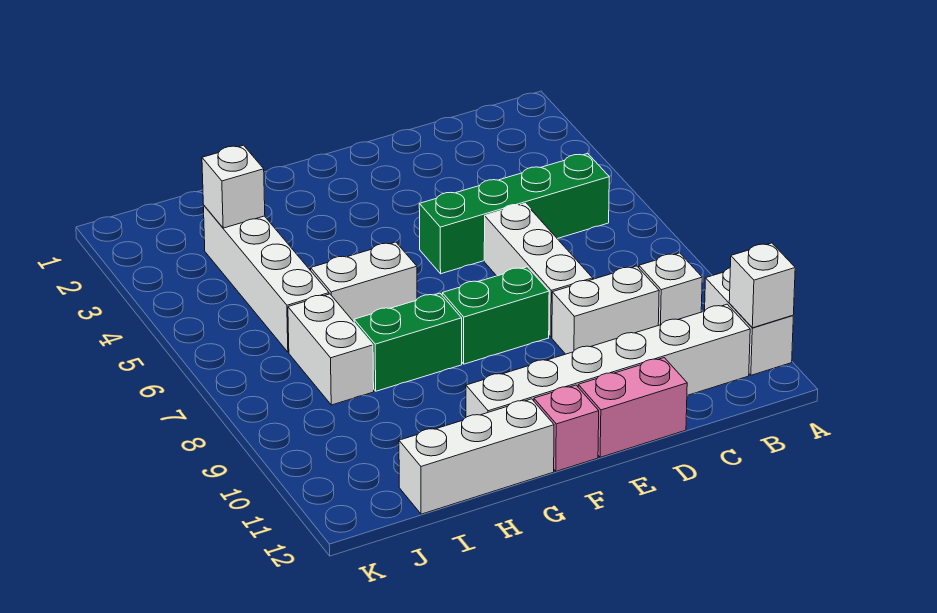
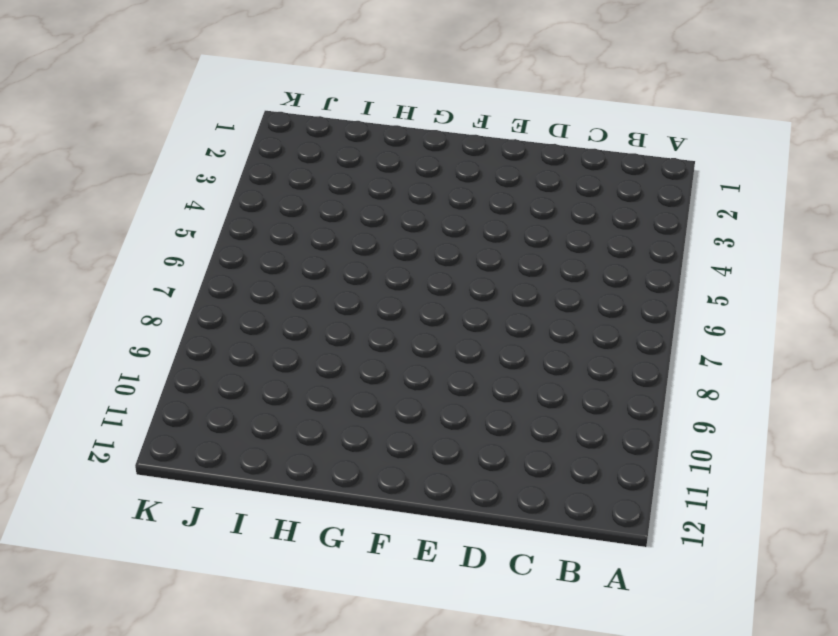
none -> white 1x2 brick [705,268,793,375]
none -> green 1x4 brick [419,154,609,274]
none -> white 1x1 brick [639,253,702,325]

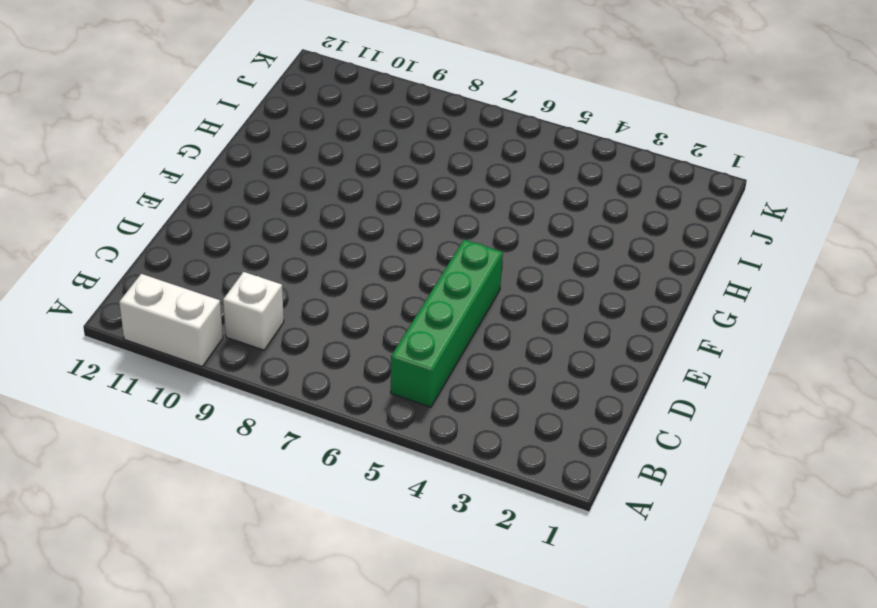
none -> white 1x6 brick [466,304,750,417]
none -> white 1x2 brick [552,266,659,354]
none -> white 1x3 brick [484,204,593,337]

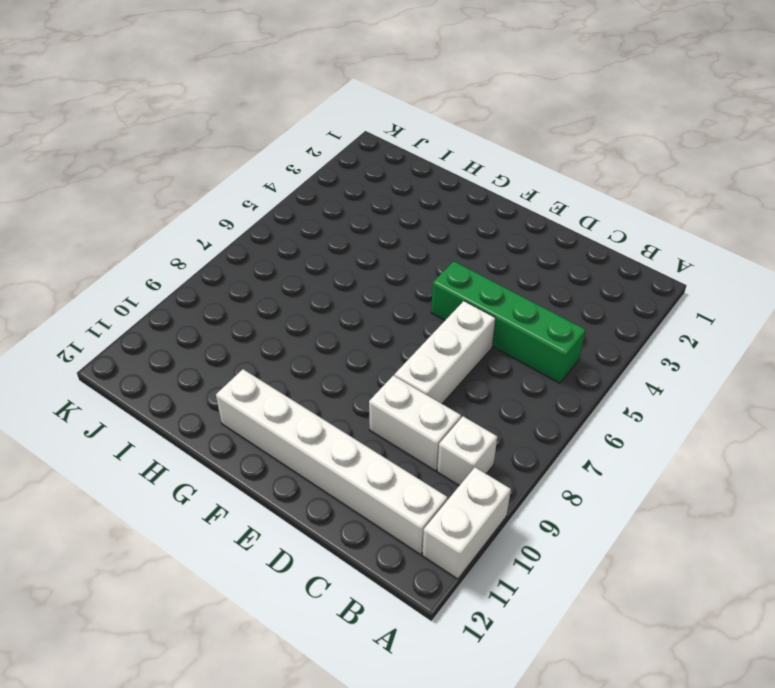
none -> pink 1x2 brick [578,358,687,457]
none -> green 1x2 brick [442,267,549,364]
none -> pink 1x1 brick [534,385,599,471]

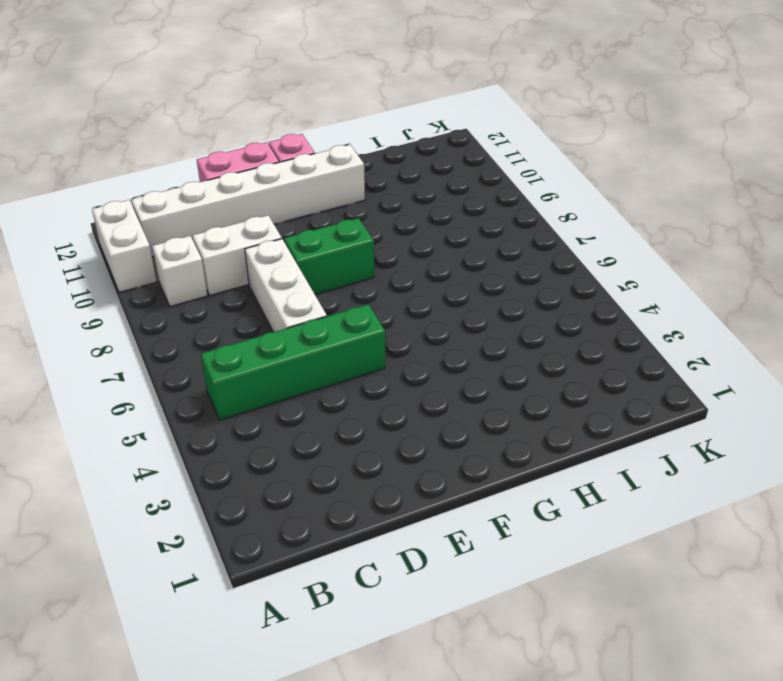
none -> white 1x2 brick [311,242,417,322]
none -> green 1x2 brick [354,293,462,391]
none -> white 1x3 brick [399,399,554,514]

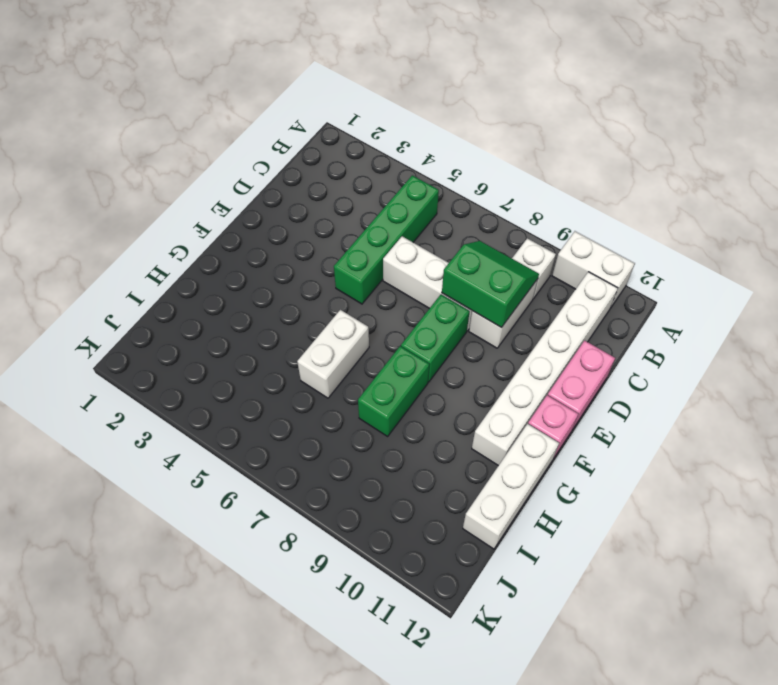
green 2x2 slope [442,241,539,328] -> none
none -> white 1x4 brick [203,205,329,352]
none -> white 1x2 brick [288,294,374,405]
none -> white 1x1 brick [729,243,795,328]

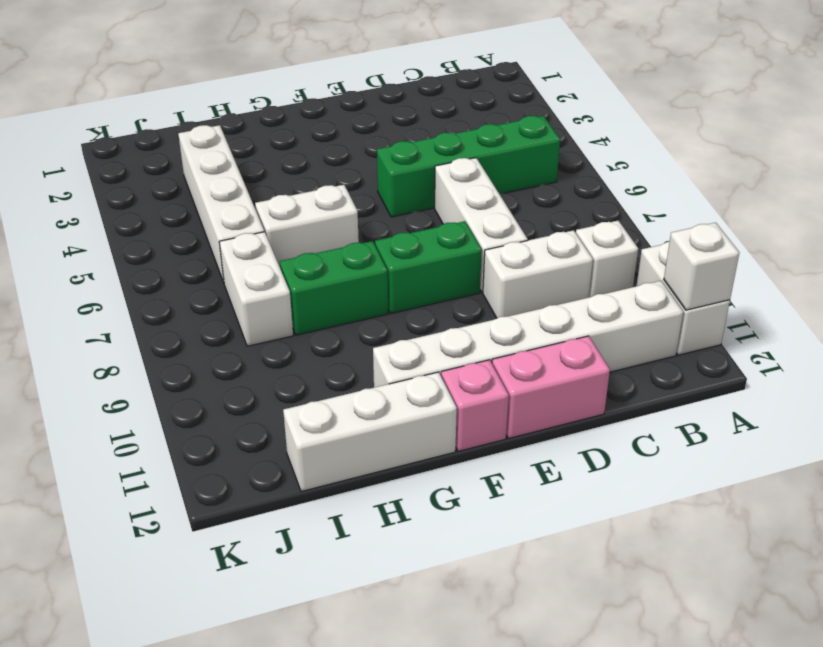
none -> white 1x1 brick [202,145,265,228]

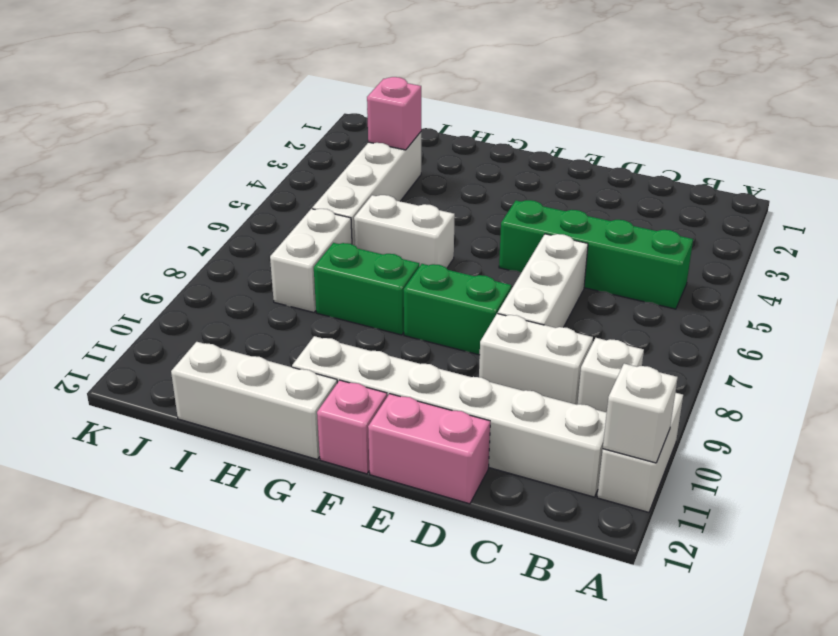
pink 1x1 brick [367,77,421,150] -> white 1x1 brick [202,145,265,228]

